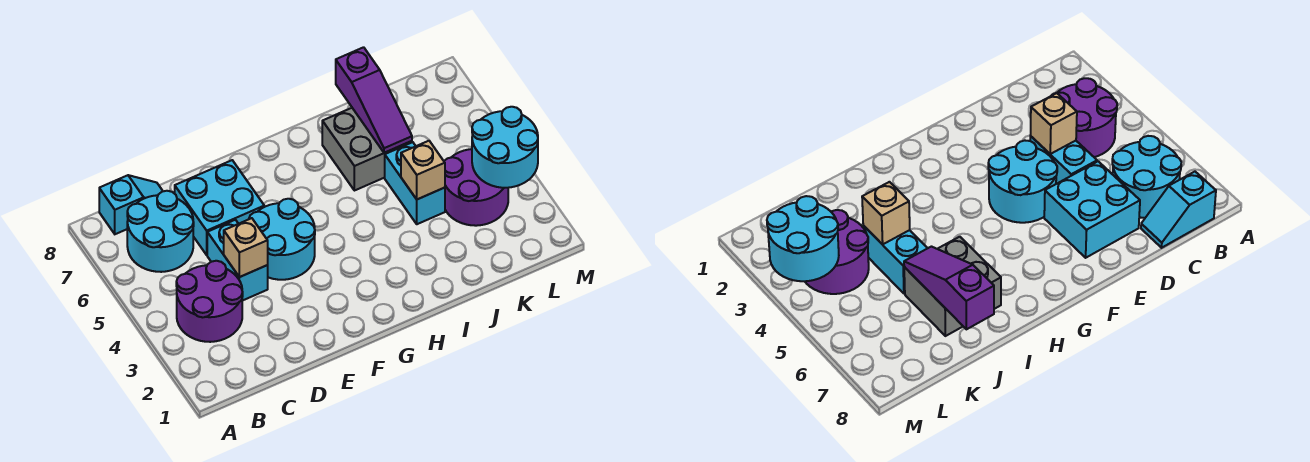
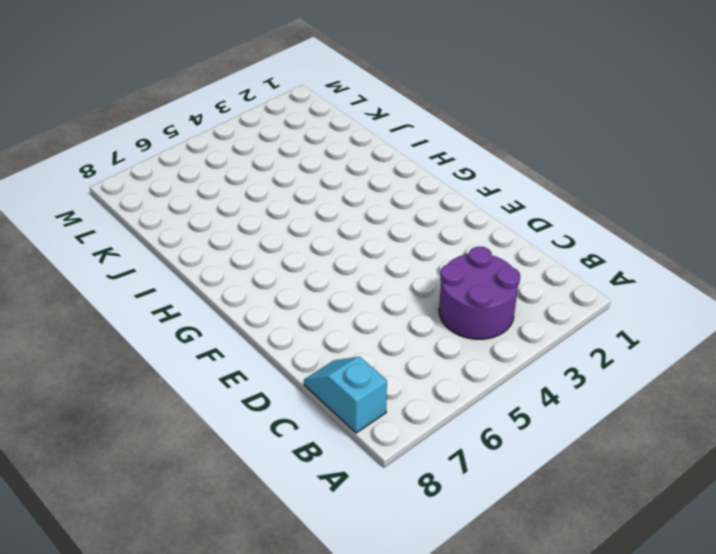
none -> cyan 2x2 round brick [127,191,194,272]
none -> cyan 1x2 brick [207,220,268,301]
none -> cyan 2x2 brick [175,160,264,255]

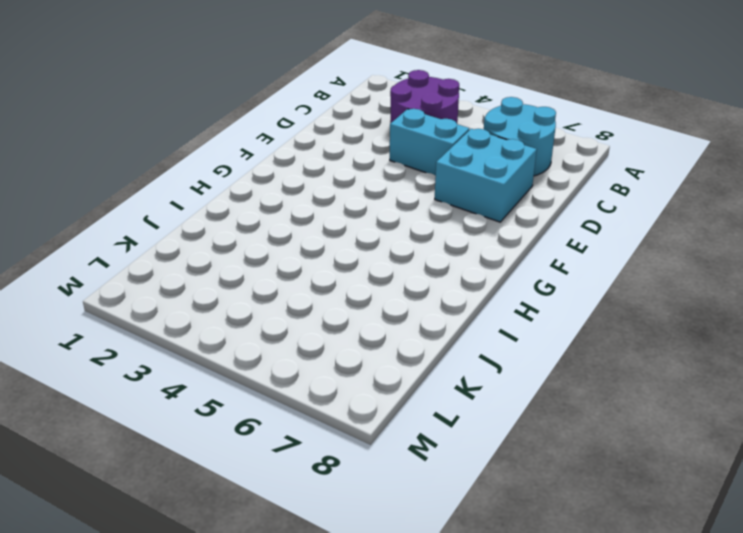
none -> cyan 1x2 slope [99,175,163,234]
none -> cyan 2x2 round brick [249,199,315,280]
none -> grey 2x2 brick [322,108,412,191]

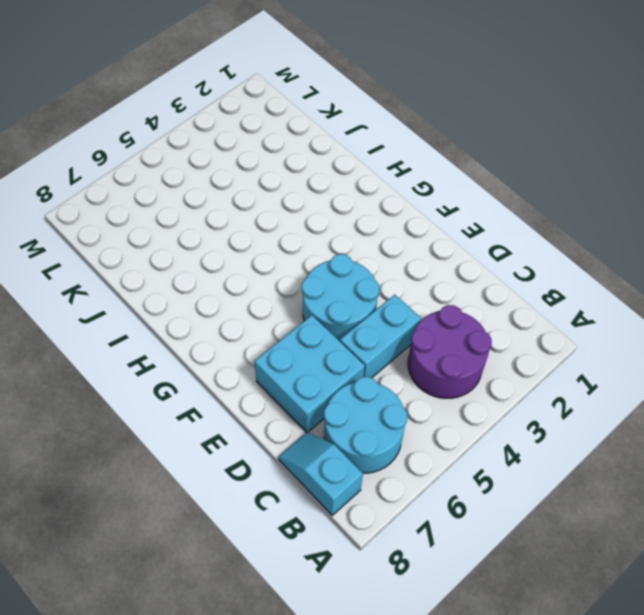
none -> grey 2x2 brick [322,108,412,191]
none -> cyan 1x2 brick [385,142,445,224]
none -> purple 2x2 round brick [444,149,508,226]

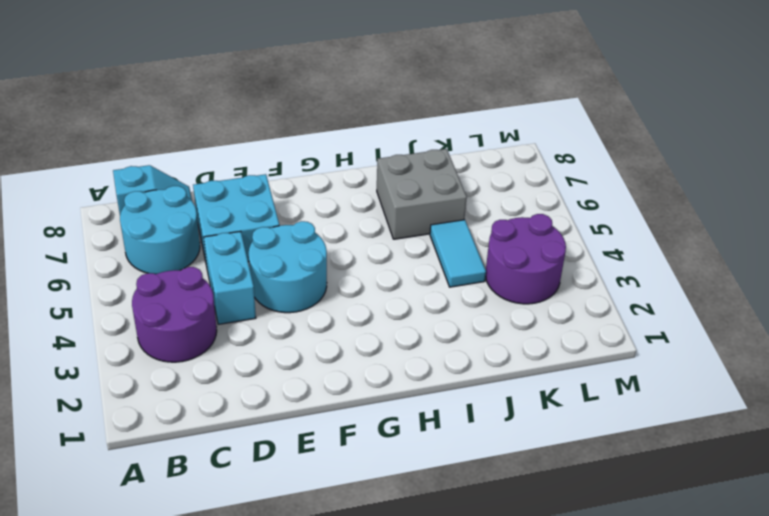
cyan 1x2 tile [430,220,486,287] -> cyan 1x2 brick [385,142,445,224]
none -> tan 1x1 brick [224,218,268,277]
none -> tan 1x1 brick [401,141,445,199]
none -> purple 1x3 slope [336,47,412,153]

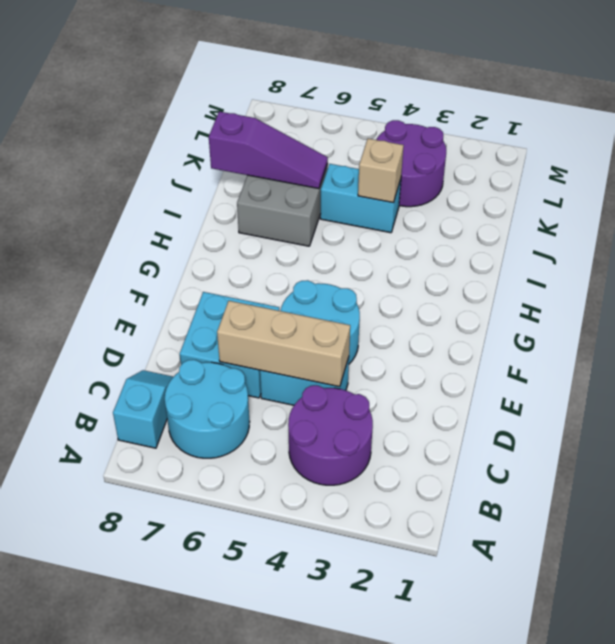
tan 1x3 brick [217,301,350,387] -> tan 1x1 brick [224,218,268,277]
none -> cyan 2x2 round brick [472,107,538,188]

